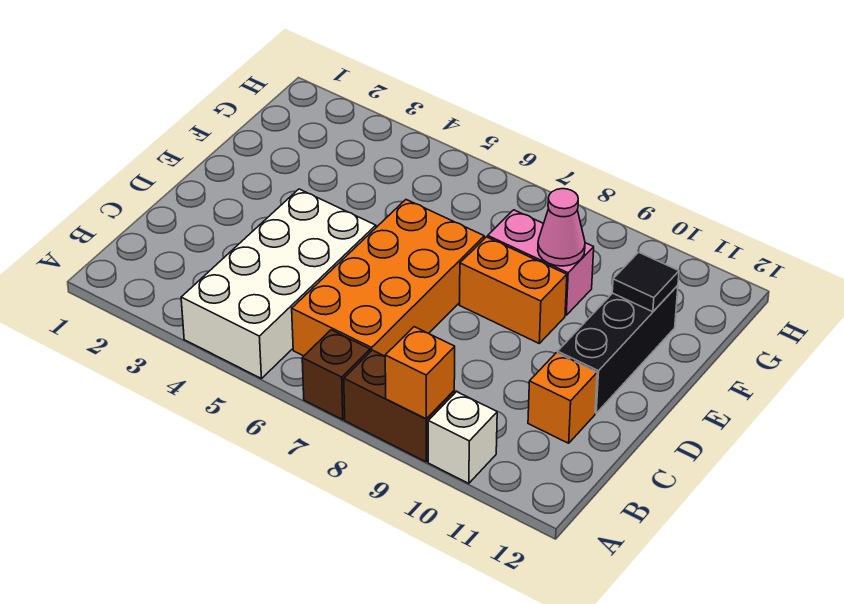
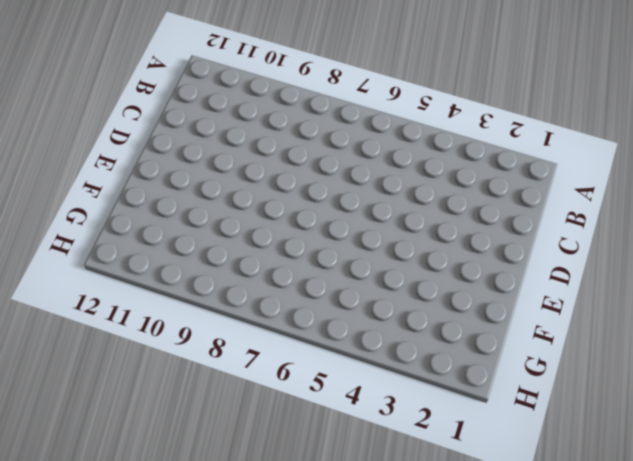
none -> white 2x4 brick [181,189,376,379]
none -> brown 1x1 brick [302,330,370,420]
none -> brown 1x2 brick [344,350,454,462]

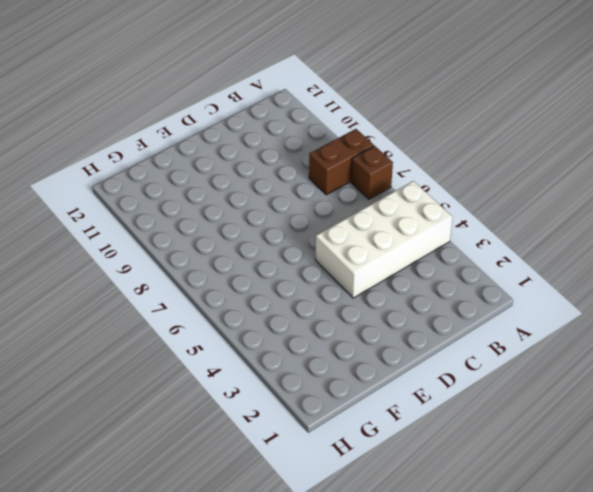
brown 1x2 brick [309,129,374,195] -> brown 1x2 brick turned to [344,350,454,462]
none -> white 1x1 brick [428,392,497,483]
none -> orange 2x4 brick [292,200,484,356]
none -> orange 1x1 brick [528,353,597,443]

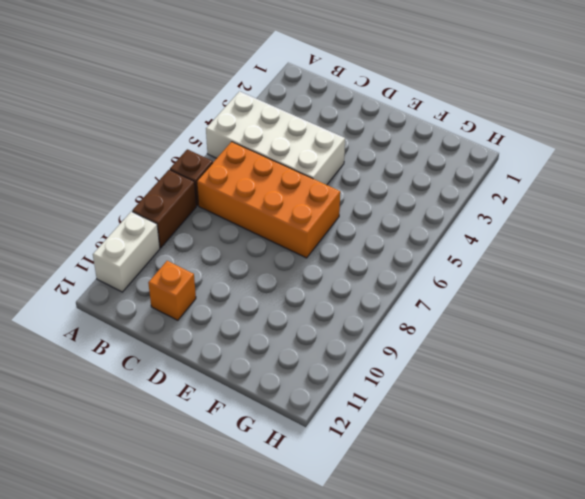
white 1x2 brick [93,211,160,292] -> white 1x1 brick [428,392,497,483]
none -> black 1x3 brick [558,285,678,413]
none -> orange 1x2 brick [460,237,567,343]
none -> pink 1x2 brick [488,210,594,315]

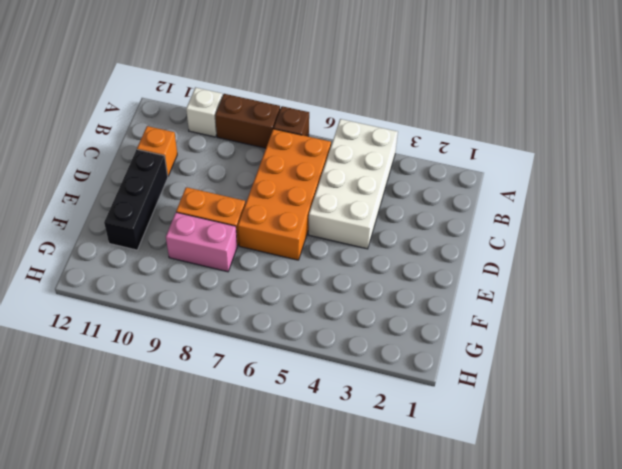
none -> orange 1x1 brick [385,327,455,419]
none -> pink 1x1 cone [538,189,585,266]
none -> black 1x1 tile [612,252,679,312]

